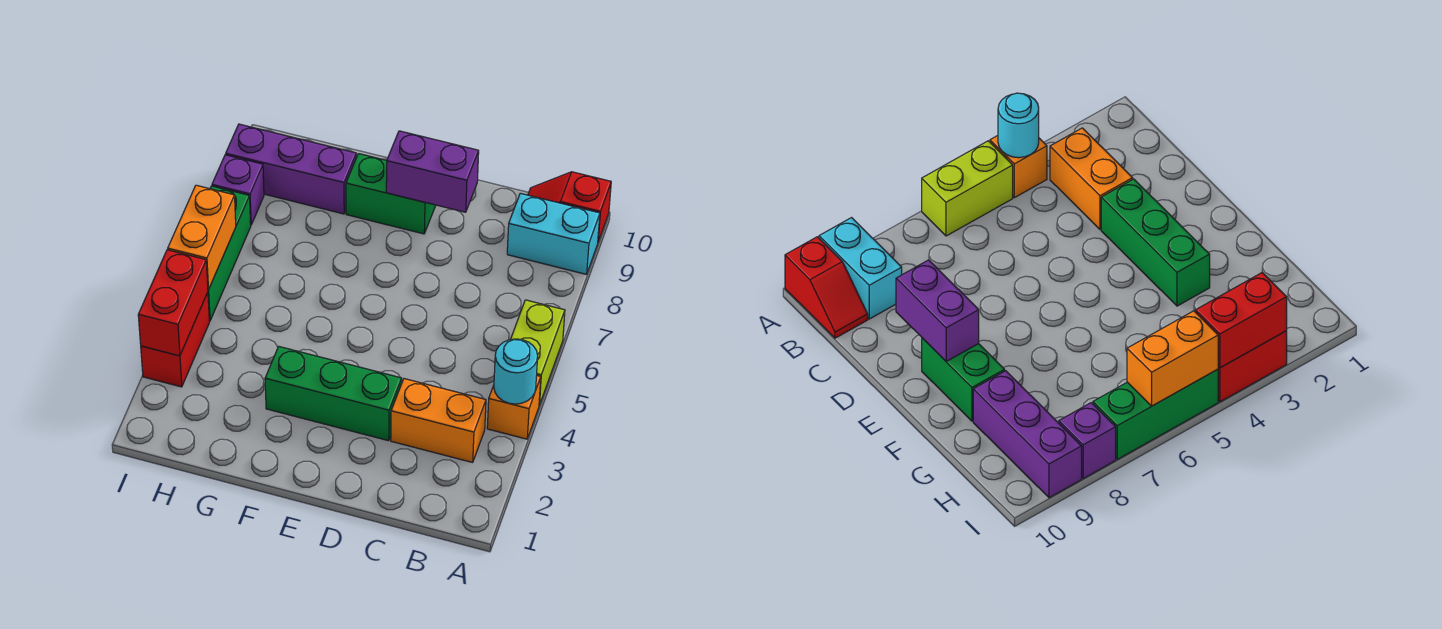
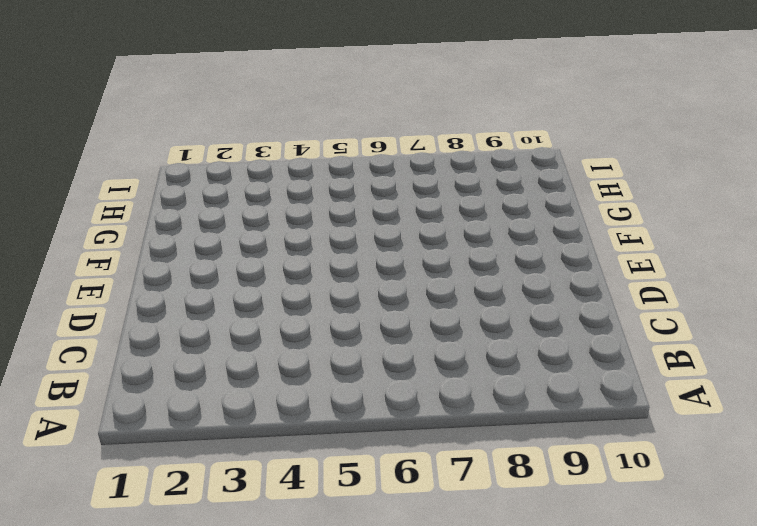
none -> orange 1x1 brick [487,376,541,439]
none -> lime 1x2 brick [511,300,565,405]
none -> cyan 1x2 brick [507,193,600,274]

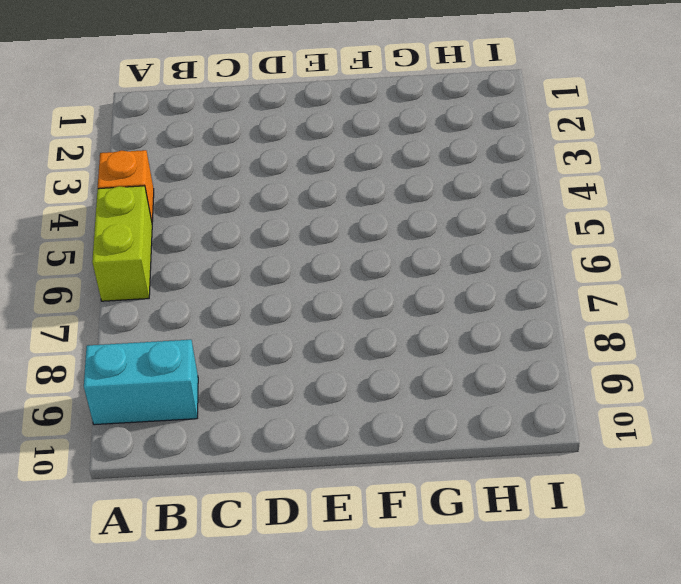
none -> red 1x2 slope [528,172,611,241]
none -> orange 1x2 brick [391,379,486,462]
none -> green 1x3 brick [265,346,402,441]

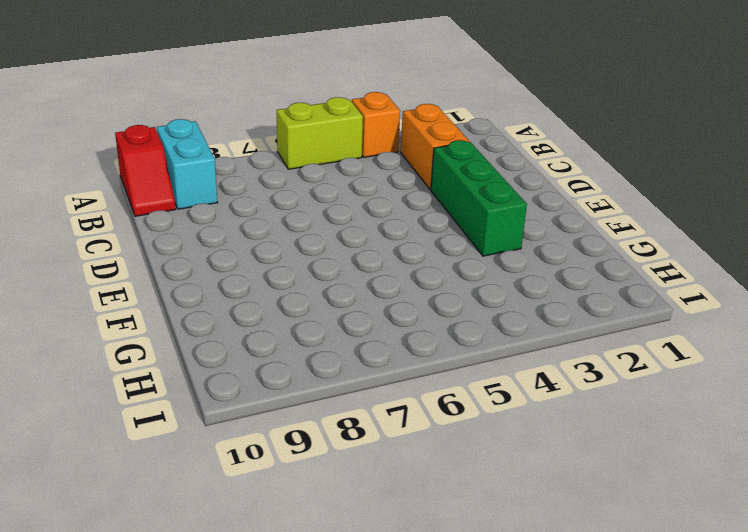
none -> green 1x2 brick [346,154,436,234]
none -> purple 1x3 brick [226,124,356,214]
none -> red 1x2 brick [141,292,209,387]

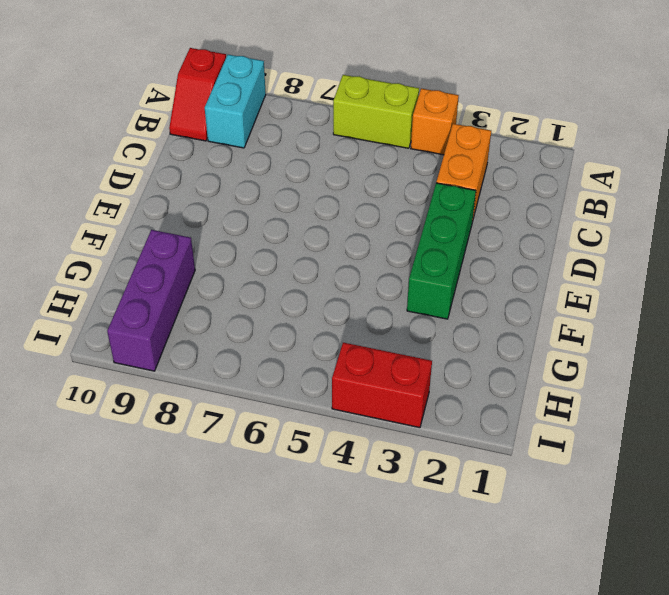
none -> green 1x2 brick [346,154,436,234]
none -> green 1x3 brick [208,186,251,321]
none -> purple 1x1 brick [212,155,264,225]

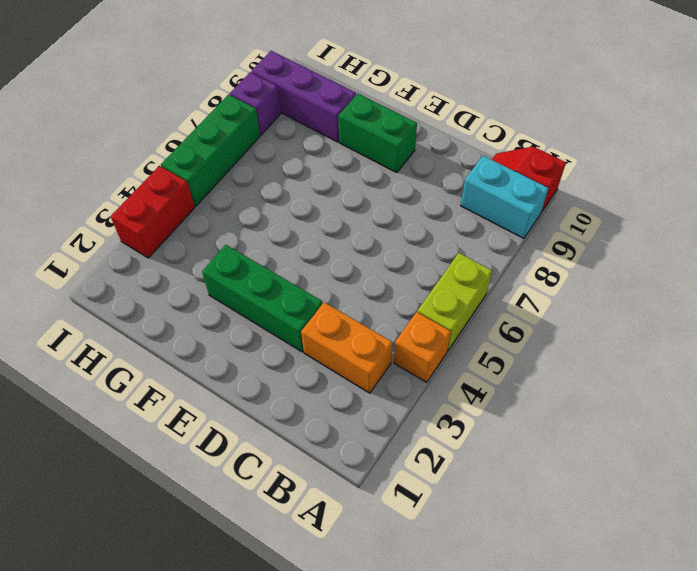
none -> cyan 1x1 round brick [494,339,538,404]
none -> purple 1x2 brick [386,131,479,212]
none -> red 1x2 brick [138,250,208,356]

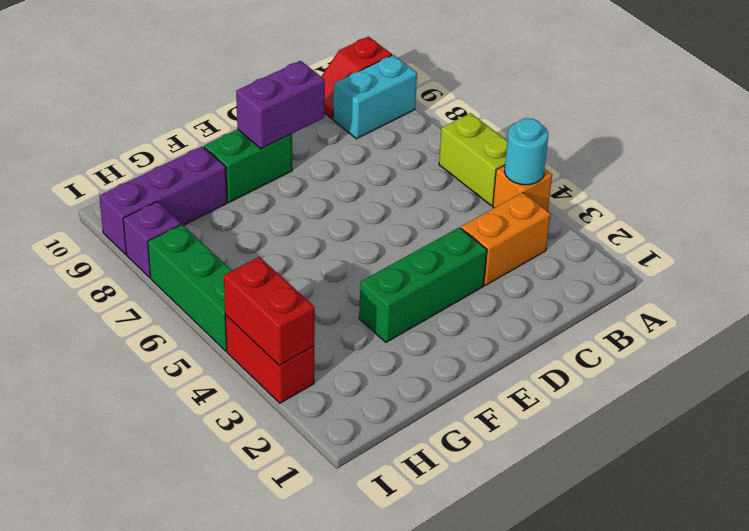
none -> orange 1x2 brick [168,185,236,290]

